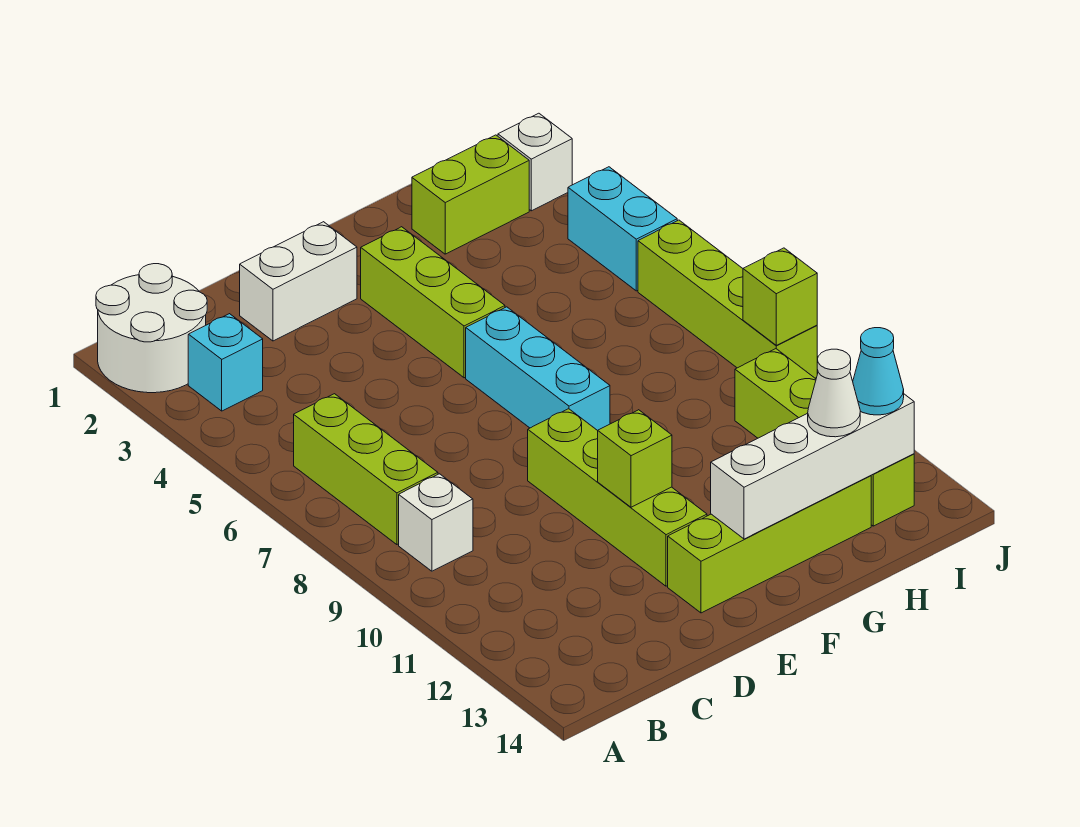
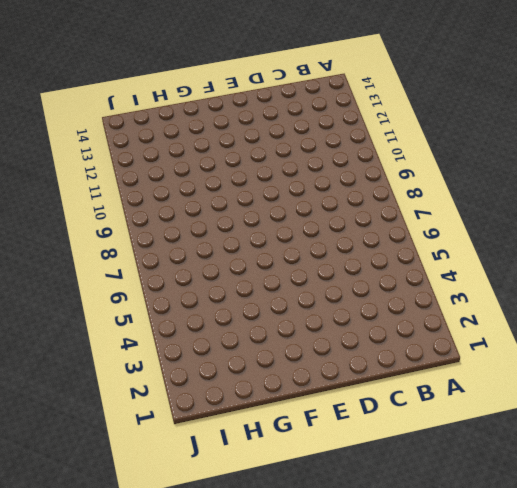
none -> white 2x2 round brick [96,264,207,393]
none -> cyan 1x1 brick [188,314,263,411]
none -> lime 1x3 brick [294,394,438,545]

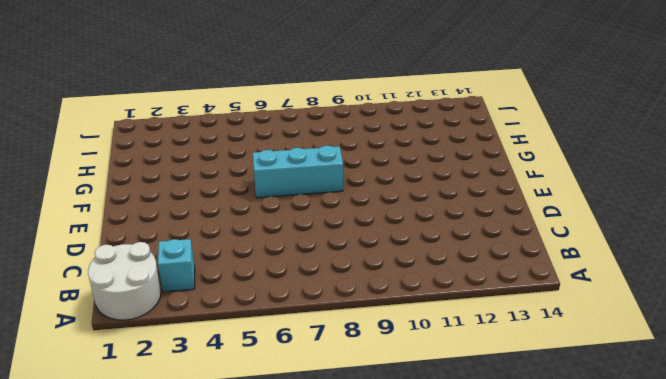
none -> lime 1x3 brick [294,394,438,545]
none -> white 1x1 brick [399,474,473,571]
none -> white 1x2 brick [240,222,357,341]

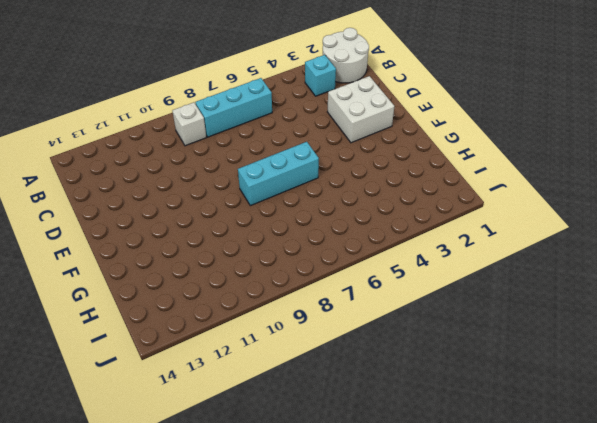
cyan 1x3 brick [195,78,272,137] -> lime 1x3 brick [294,394,438,545]
white 2x2 brick [327,76,395,143] -> white 1x2 brick [240,222,357,341]
none -> lime 1x4 brick [528,409,707,586]
none -> lime 1x4 brick [668,476,871,613]
none -> lime 1x3 brick [361,227,505,378]

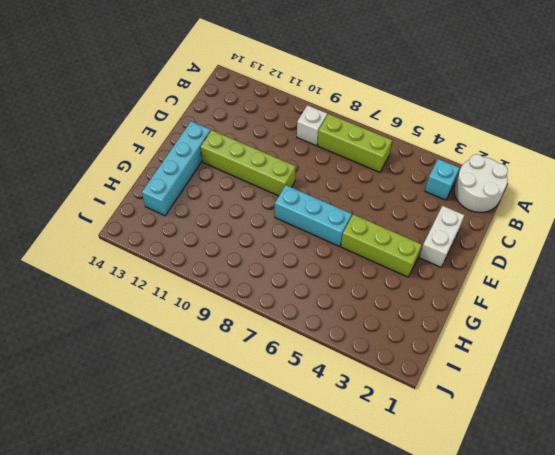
cyan 1x4 brick [142,121,211,216] -> lime 1x4 brick [668,476,871,613]
none -> lime 1x2 brick [412,135,529,254]
none -> lime 1x4 brick [735,349,914,526]
none -> white 1x1 brick [498,113,572,211]

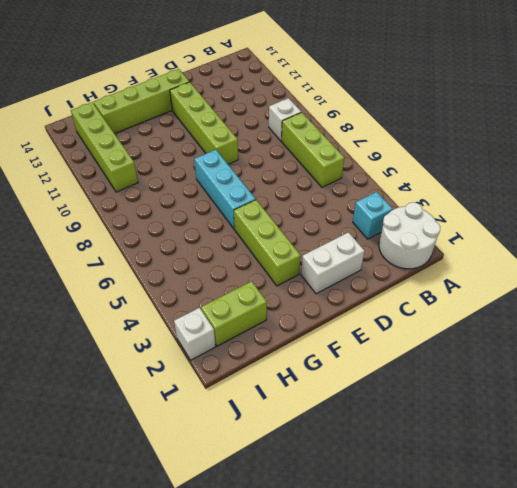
none -> cyan 1x2 brick [568,167,677,291]
none -> lime 1x4 brick [638,220,817,378]
none -> lime 1x1 brick [598,410,672,507]

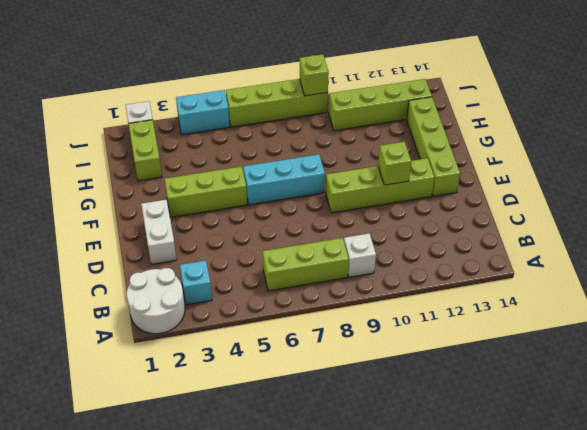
none -> white 1x4 brick [711,394,914,539]
none -> white 1x1 cone [808,349,860,437]
none -> cyan 1x1 cone [853,328,904,415]

